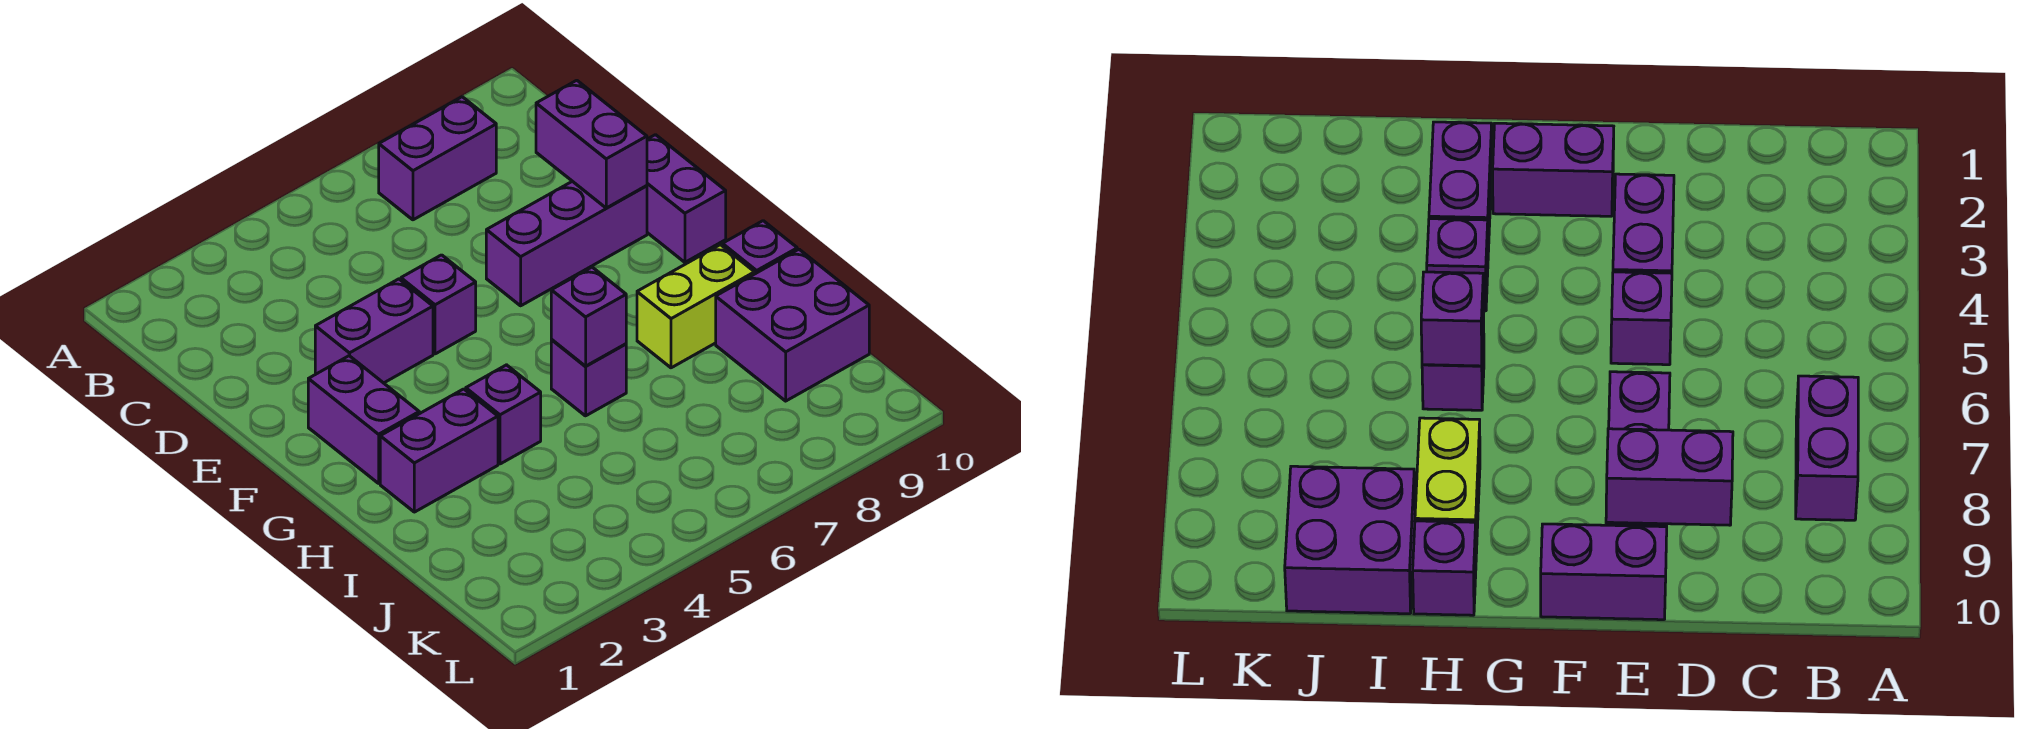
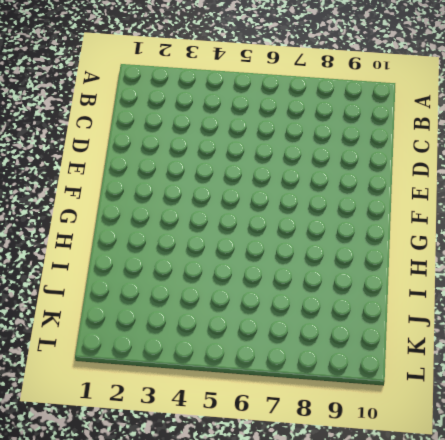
none -> purple 1x2 brick [379,97,496,220]
none -> purple 1x2 brick [315,279,433,383]
none -> purple 1x1 brick [401,255,476,354]

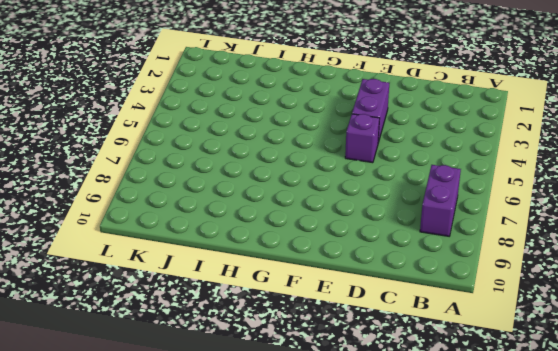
none -> purple 1x3 brick [486,181,647,306]
none -> purple 1x2 brick [647,135,726,262]
none -> purple 1x2 brick [308,356,419,483]

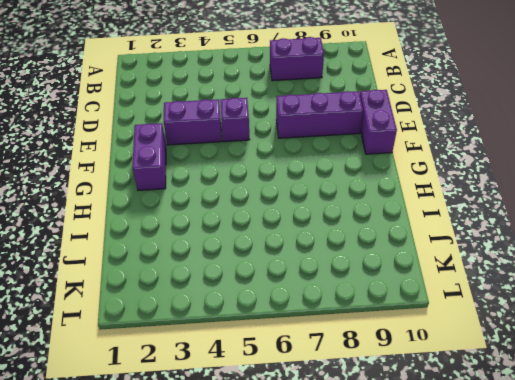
none -> purple 1x2 brick [380,389,498,512]
none -> purple 1x1 brick [466,365,541,464]
none -> purple 1x1 brick [551,340,626,416]

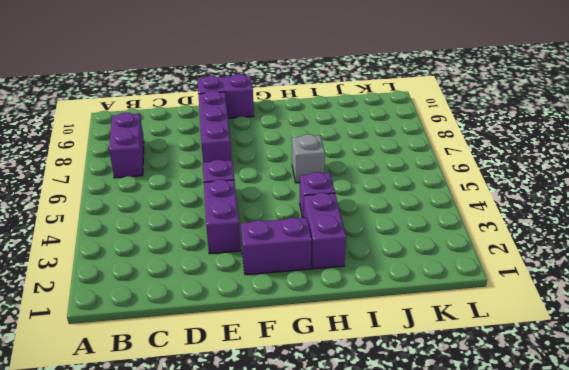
grey 1x1 brick [292,134,325,183] -> purple 1x1 brick [551,340,626,416]
none -> lime 1x2 brick [637,245,755,368]
none -> purple 1x1 brick [722,221,797,274]
none -> purple 2x2 brick [716,249,869,401]

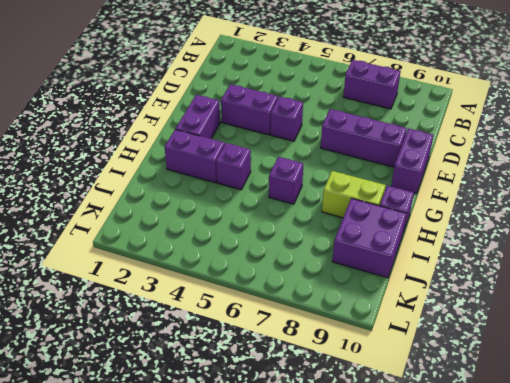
none -> purple 1x2 brick [536,80,647,208]
none -> purple 1x1 brick [551,267,626,366]

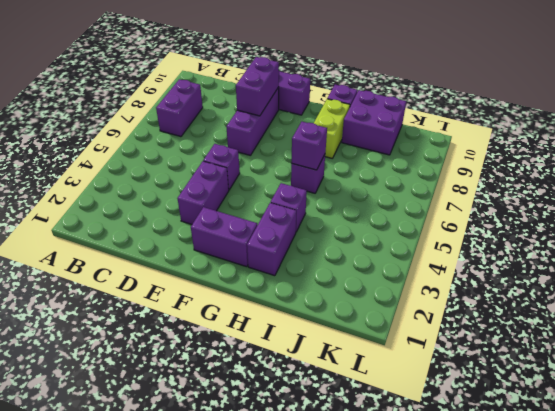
purple 1x2 brick [236,57,279,116] -> purple 1x2 brick turned to [536,80,647,208]

